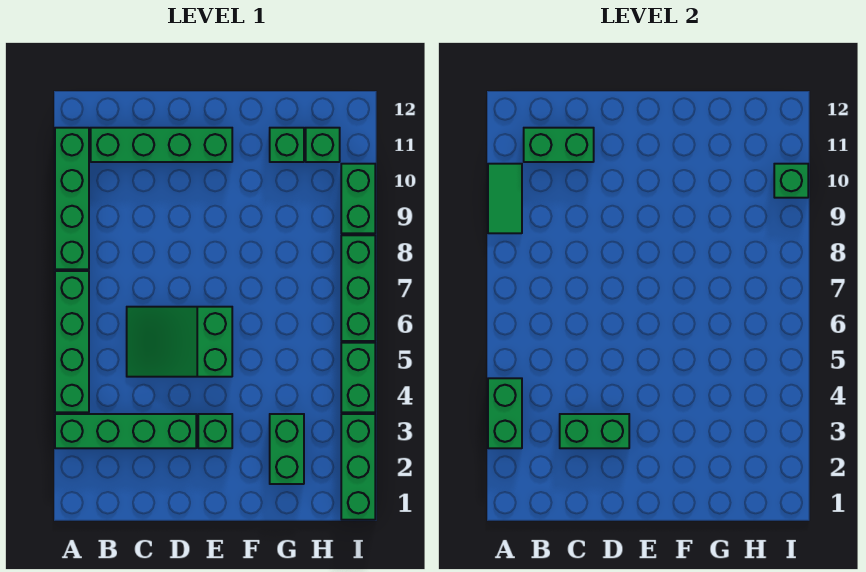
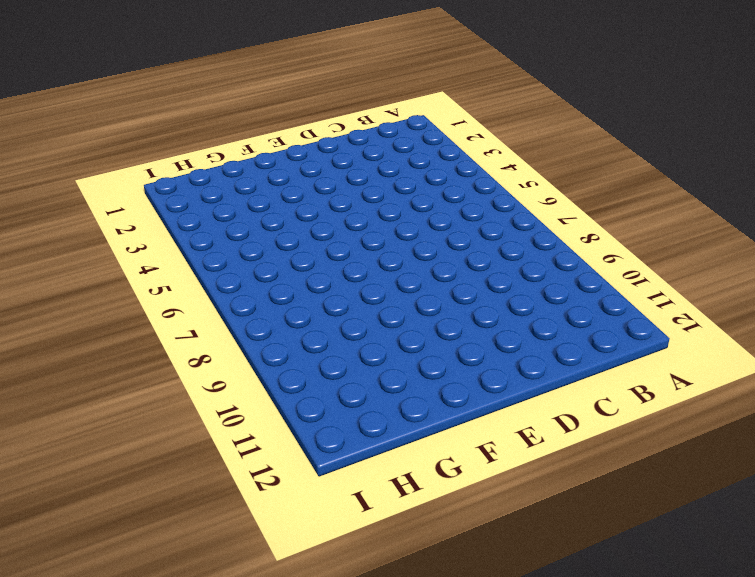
none -> green 1x4 brick [55,414,196,448]
none -> green 1x4 brick [55,271,89,412]
none -> green 1x4 brick [55,128,89,269]

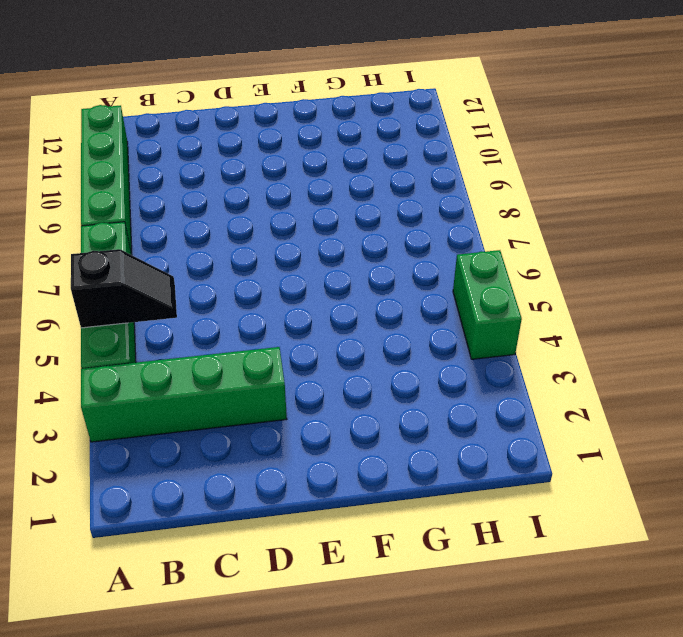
black 1x2 slope [71,249,177,328] -> none
none -> green 1x4 brick [91,128,232,162]
none -> green 2x3 slope [127,307,232,377]
none -> green 1x1 brick [198,414,232,448]

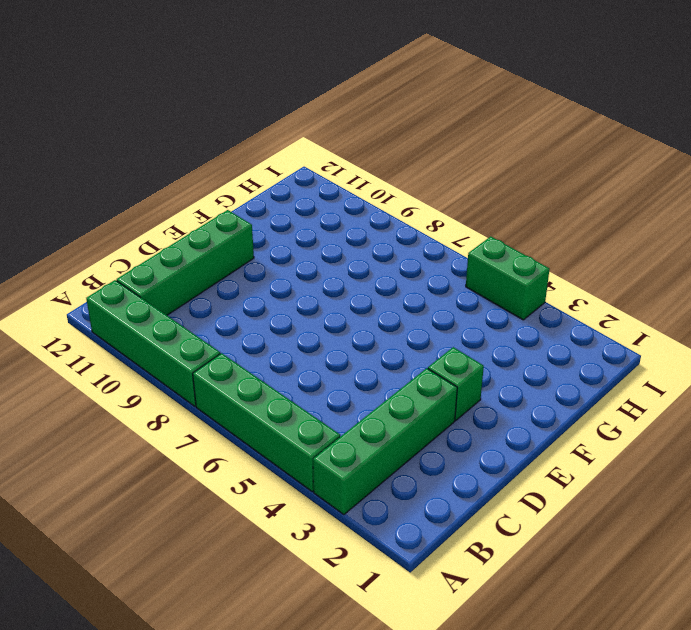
none -> green 2x3 slope [127,307,232,377]
none -> green 1x2 brick [270,414,304,484]
none -> green 1x1 brick [270,128,304,162]

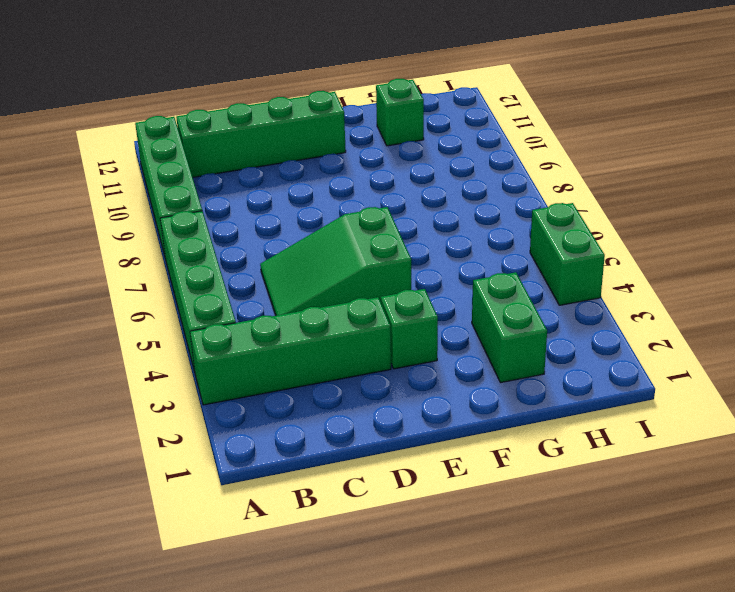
none -> green 1x1 brick [306,128,340,162]
none -> green 1x3 brick [341,414,375,520]
none -> green 1x3 brick [341,235,375,341]

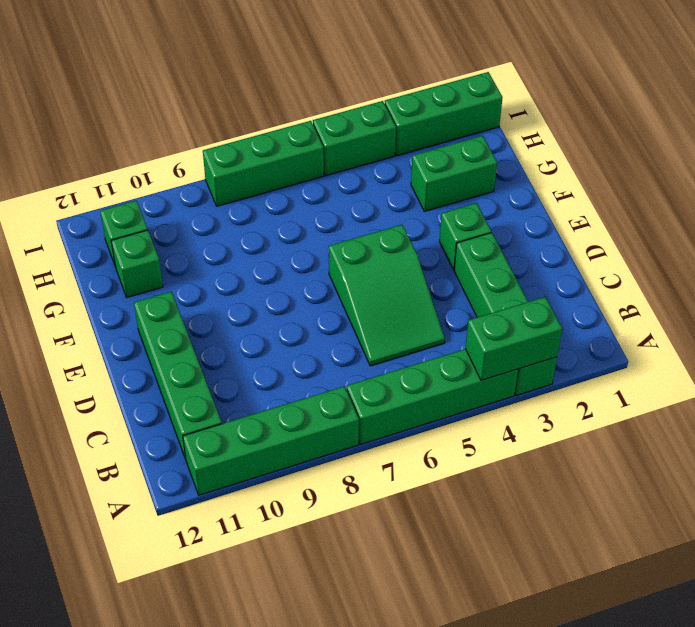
none -> green 1x2 brick [341,164,375,233]
none -> green 1x2 tile [488,164,522,233]
none -> green 1x2 brick [524,128,594,162]

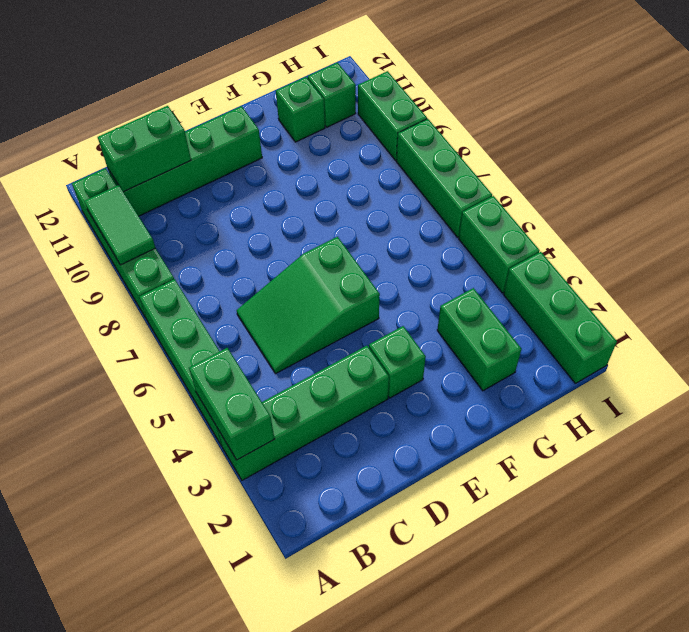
none -> green 1x2 brick [560,414,629,448]
none -> green 1x1 brick [774,164,808,198]

